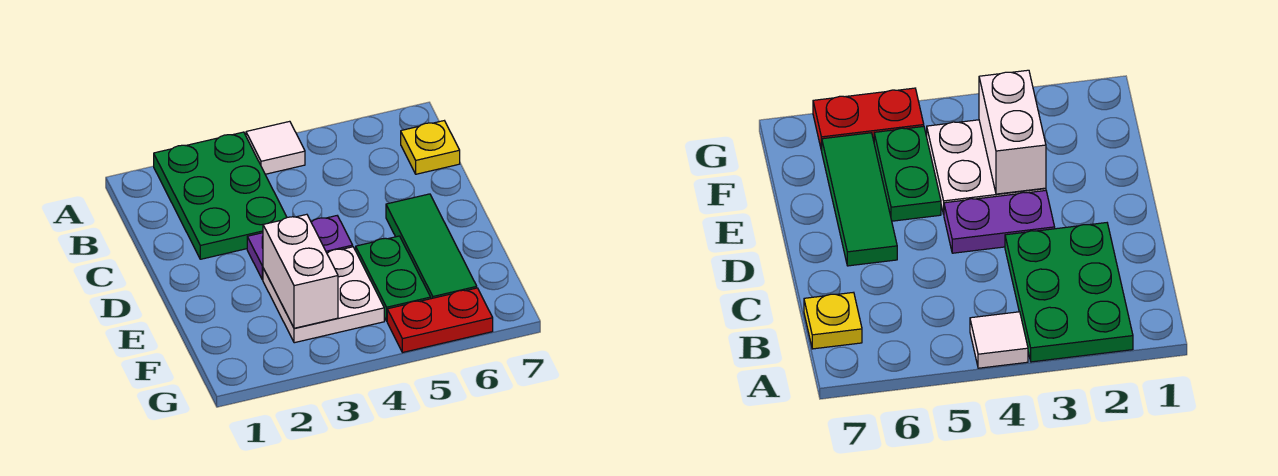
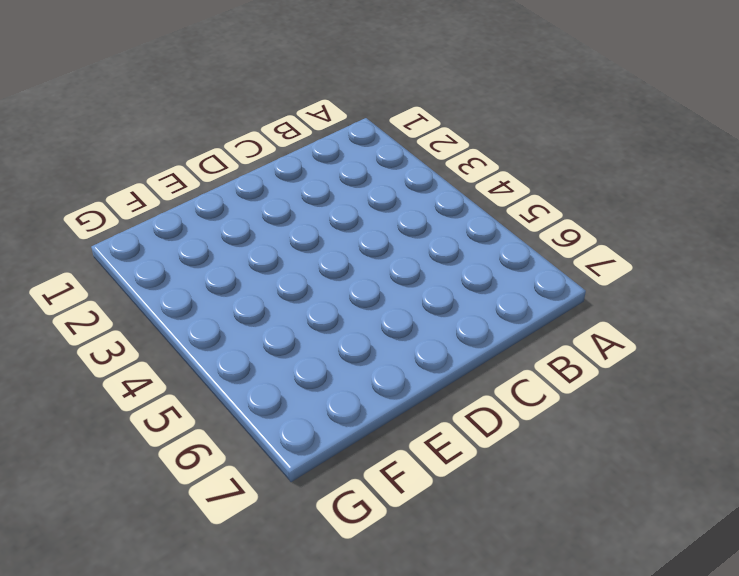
none -> green 2x3 plate [154,132,287,259]
none -> white 1x1 tile [246,121,305,174]

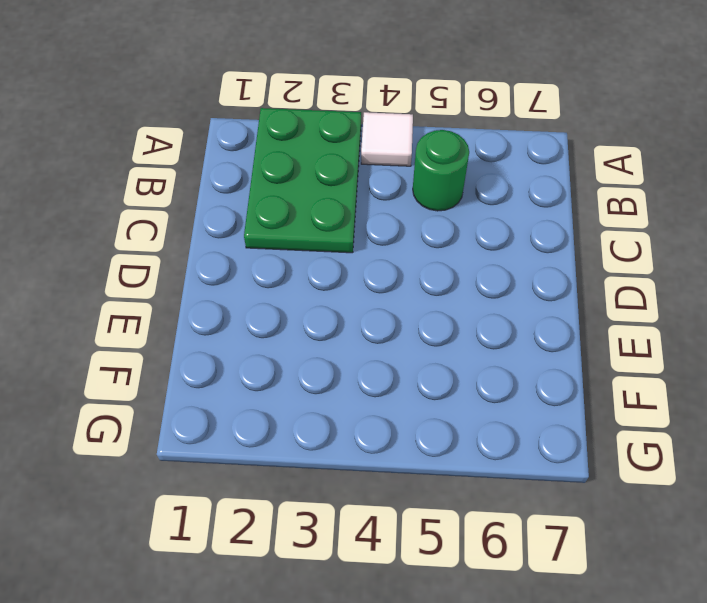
green 1x1 round brick [413,130,469,211] -> none
none -> yellow 1x1 plate [401,121,460,174]
none -> purple 1x2 plate [247,216,353,280]

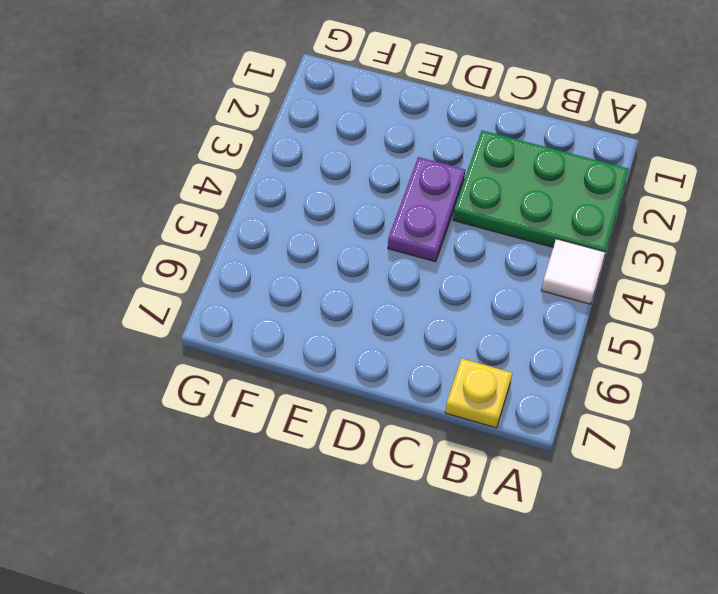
none -> green 1x3 tile [386,194,477,299]
none -> white 2x2 plate [263,247,384,343]

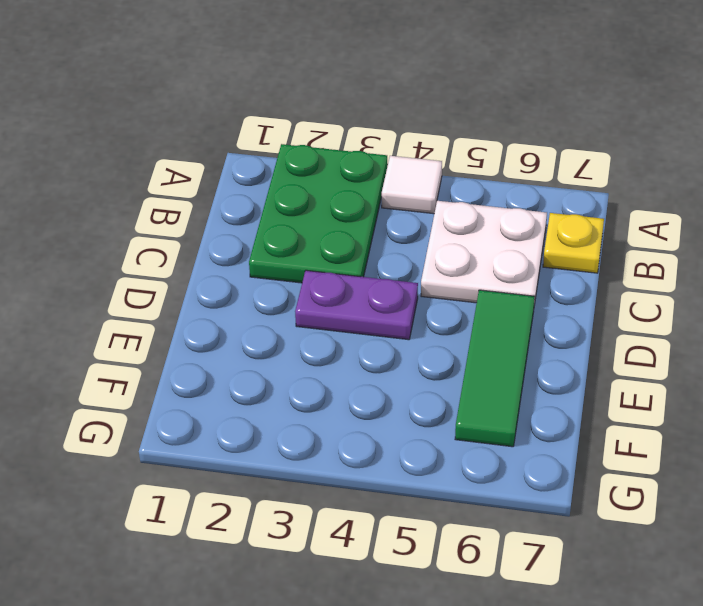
white 2x2 plate [421,201,547,305] -> white 2x2 plate moved to [263,247,384,343]
none -> green 1x2 plate [356,236,431,321]
none -> red 1x2 plate [387,288,493,353]

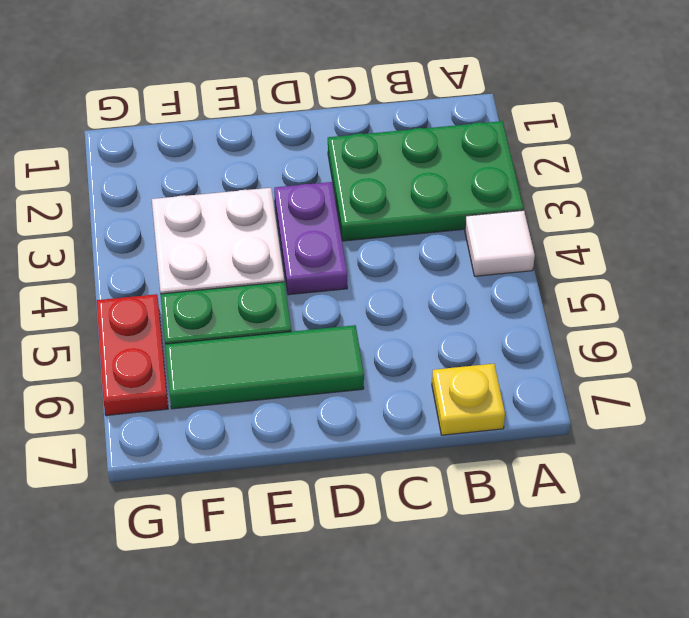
none -> white 1x2 brick [263,214,338,328]

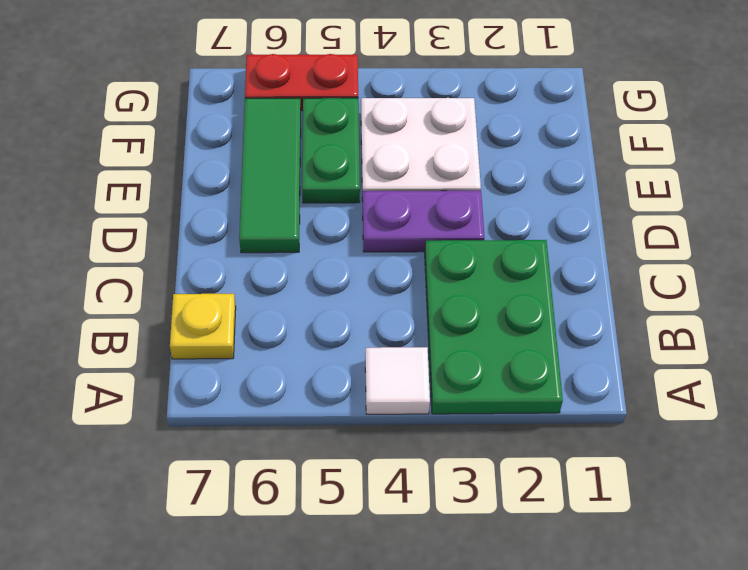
none -> white 1x2 brick [263,214,338,328]

